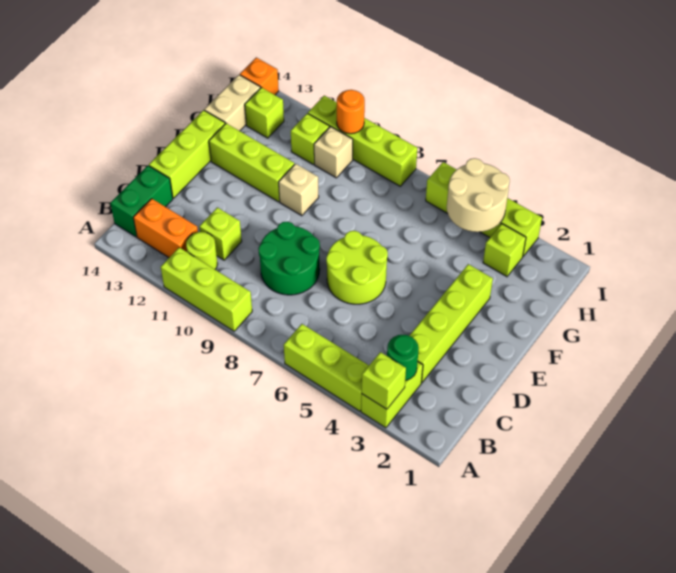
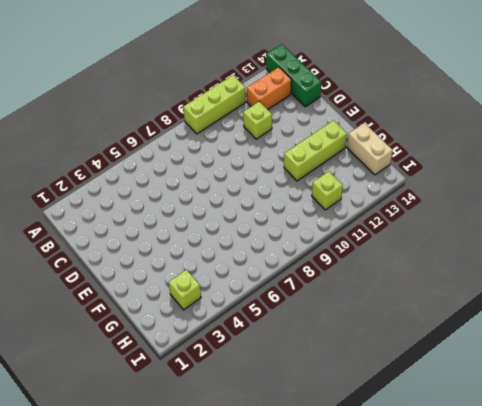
green 1x3 brick [266,44,321,107] -> green 1x2 brick [110,166,173,237]
none -> lime 1x2 brick [361,362,423,428]
none -> lime 1x3 brick [284,324,369,411]
none -> lime 1x1 round brick [186,232,217,269]

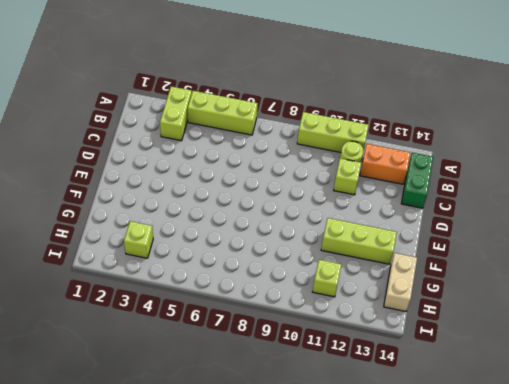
none -> lime 1x4 brick [409,264,493,383]
none -> green 2x2 round brick [258,222,320,295]
none -> lime 2x2 round brick [326,231,388,304]

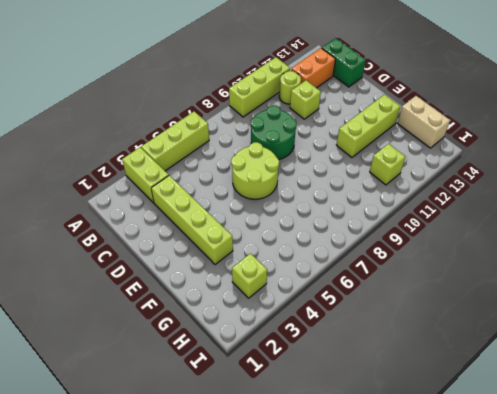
none -> lime 1x3 brick [149,110,225,198]
none -> tan 1x1 brick [279,164,319,216]
none -> tan 1x1 brick [314,127,353,178]

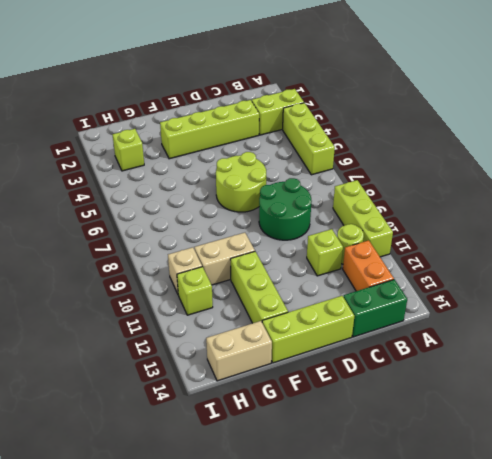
tan 1x2 brick [194,233,255,285] -> tan 1x1 brick [279,164,319,216]
none -> lime 1x1 brick [245,87,284,138]
none -> lime 1x4 brick [426,162,542,256]
none -> lime 1x4 brick [308,96,417,186]

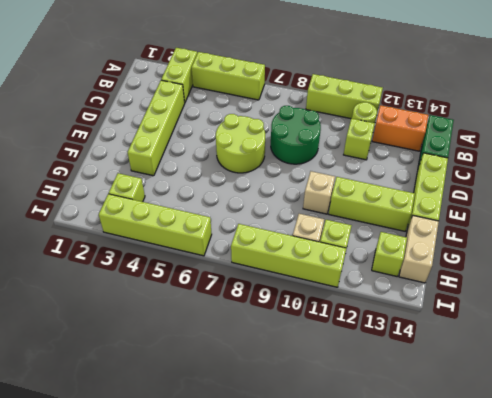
none -> orange 1x1 brick [240,57,279,95]
none -> lime 1x1 brick [362,352,406,409]
none -> green 1x1 round brick [387,335,419,381]

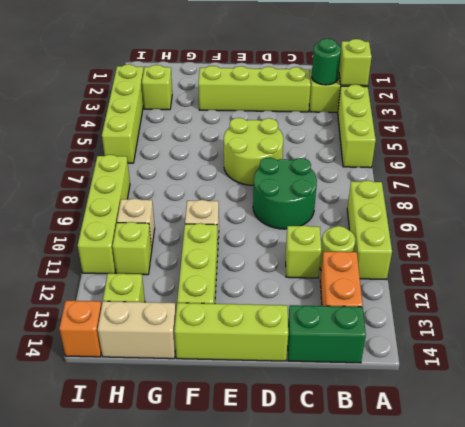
none -> tan 2x2 round brick [447,158,510,232]
none -> orange 1x1 round brick [337,90,365,134]

